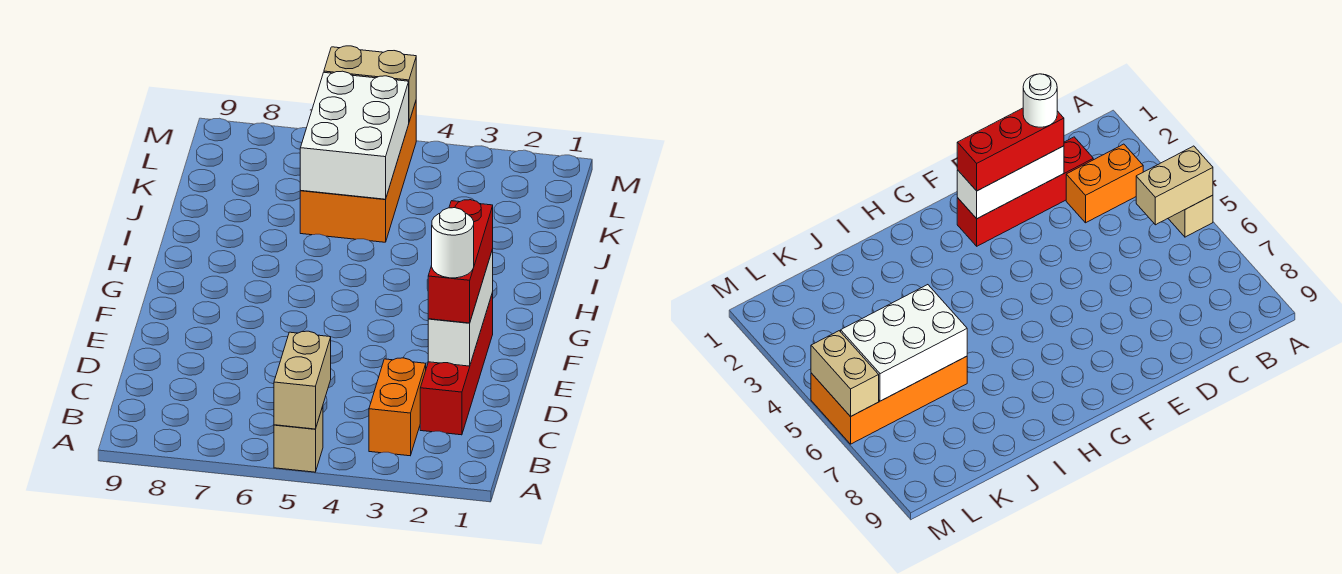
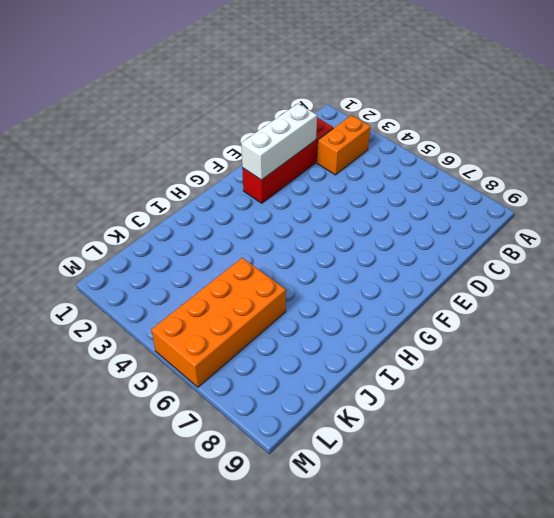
none -> tan 1x1 brick [274,406,323,472]
none -> tan 1x2 brick [274,331,331,429]

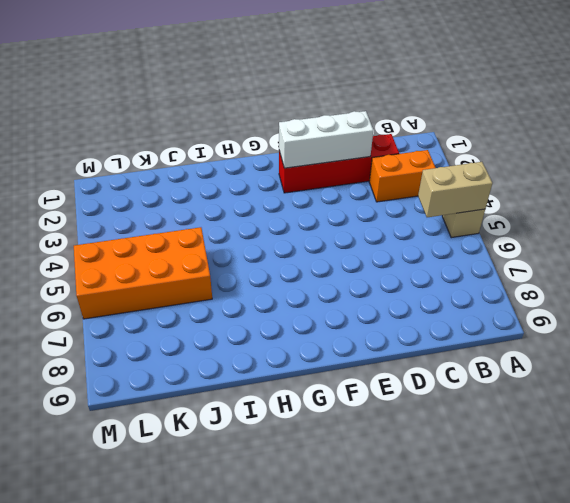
none -> white 2x3 brick [300,71,409,199]
none -> tan 1x2 brick [324,46,416,121]

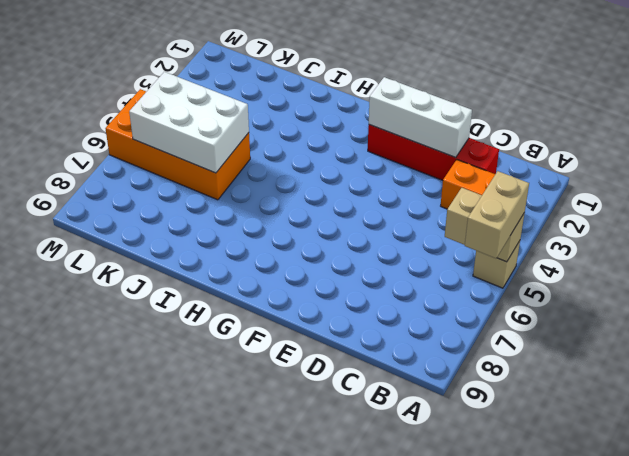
tan 1x2 brick [465,171,529,258] -> tan 1x2 brick moved to [324,46,416,121]
none -> red 1x3 brick [428,200,493,323]
none -> white 1x1 round brick [432,208,474,278]

